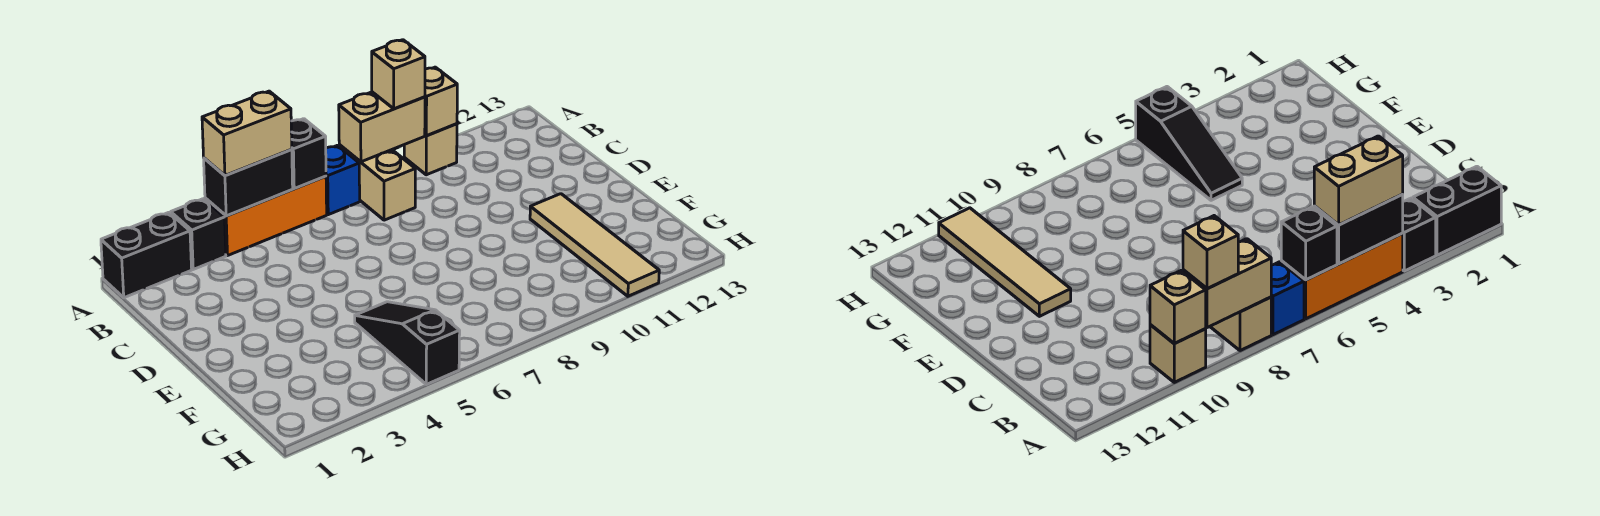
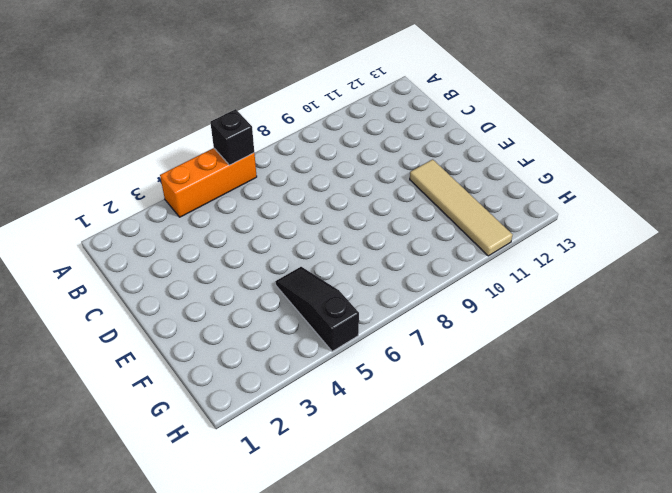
none -> black 1x2 brick [101,212,192,298]
none -> black 1x1 brick [171,199,226,269]
none -> blue 1x1 brick [326,145,360,215]

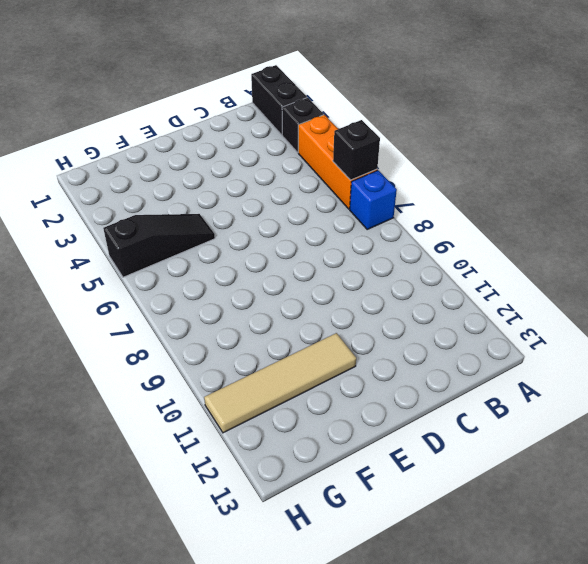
none -> tan 1x2 brick [339,145,415,220]
none -> tan 1x1 brick [404,124,457,175]
none -> black 1x2 brick [204,149,293,216]

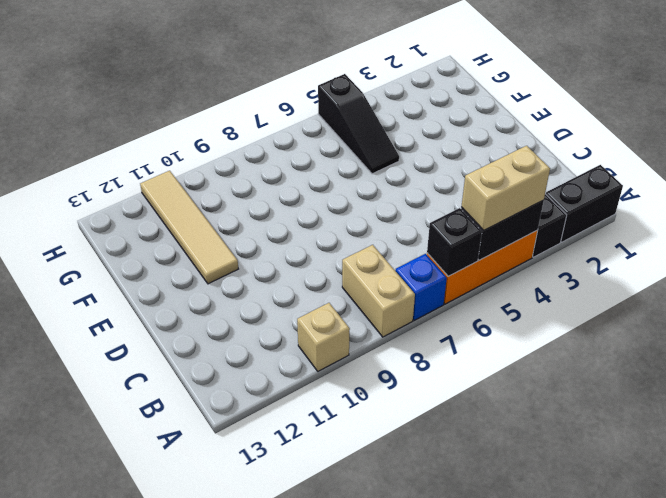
none -> tan 1x2 brick [339,92,425,162]
none -> tan 1x1 brick [425,67,457,136]
none -> tan 1x1 brick [372,40,425,109]

